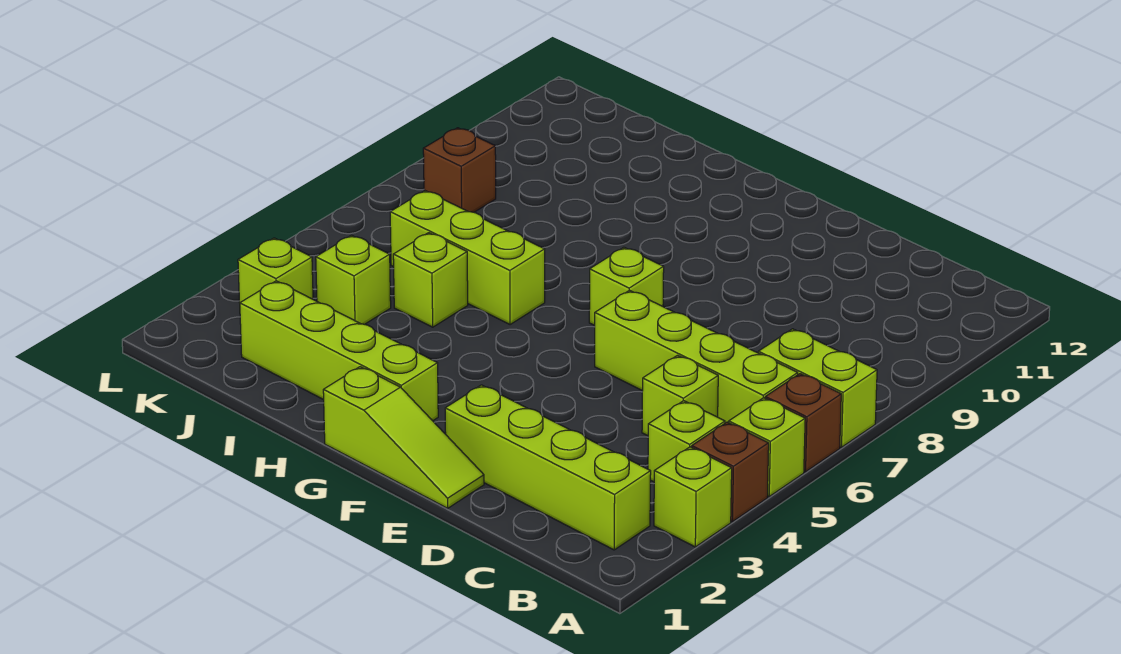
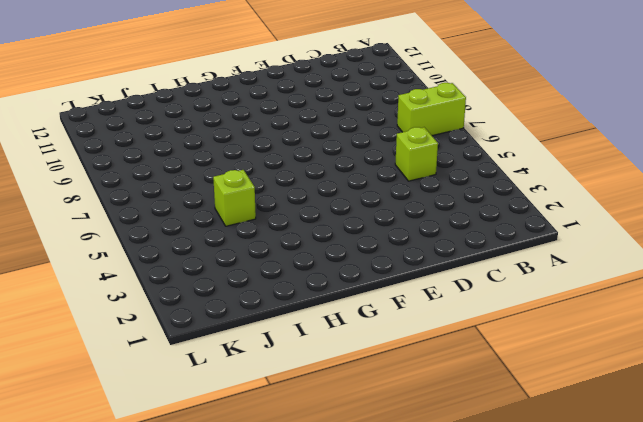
none -> lime 1x1 brick [654,447,732,547]
none -> brown 1x1 brick [692,422,769,522]
none -> lime 1x1 brick [729,398,805,496]

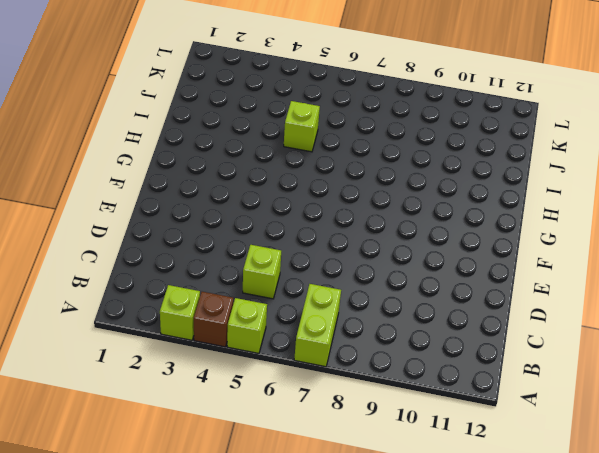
none -> brown 1x1 brick [765,374,841,472]
none -> lime 1x4 brick [445,385,651,550]
none -> lime 1x1 brick [648,401,725,482]

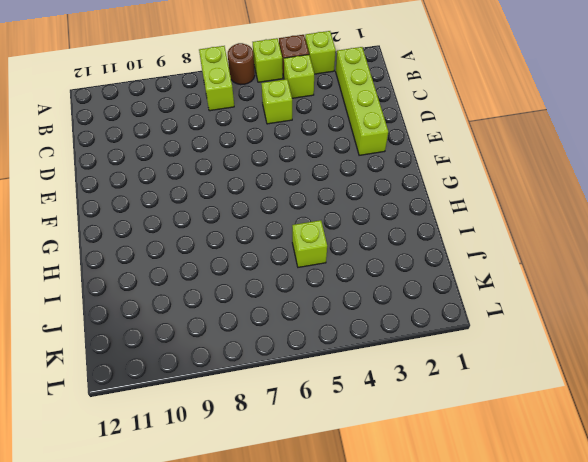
brown 1x1 round brick [228,43,255,85] -> brown 1x1 brick [765,374,841,472]
none -> lime 1x4 brick [595,290,798,423]
none -> lime 1x3 slope [323,367,484,508]
none -> lime 1x1 brick [589,247,664,325]

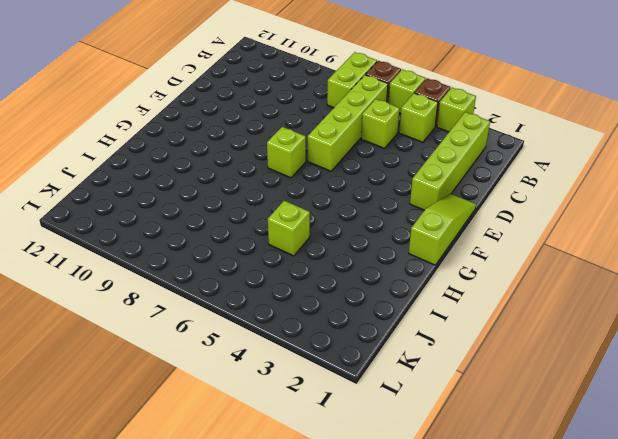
none -> lime 1x4 brick [240,281,438,421]
none -> lime 1x3 brick [390,191,545,325]
none -> lime 1x1 brick [316,235,391,324]

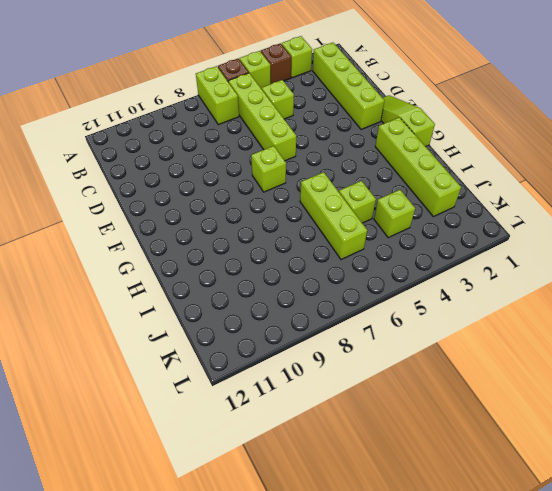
none -> lime 1x1 brick [648,401,725,482]
none -> lime 1x1 brick [238,238,313,303]
none -> brown 1x1 brick [423,128,496,212]

